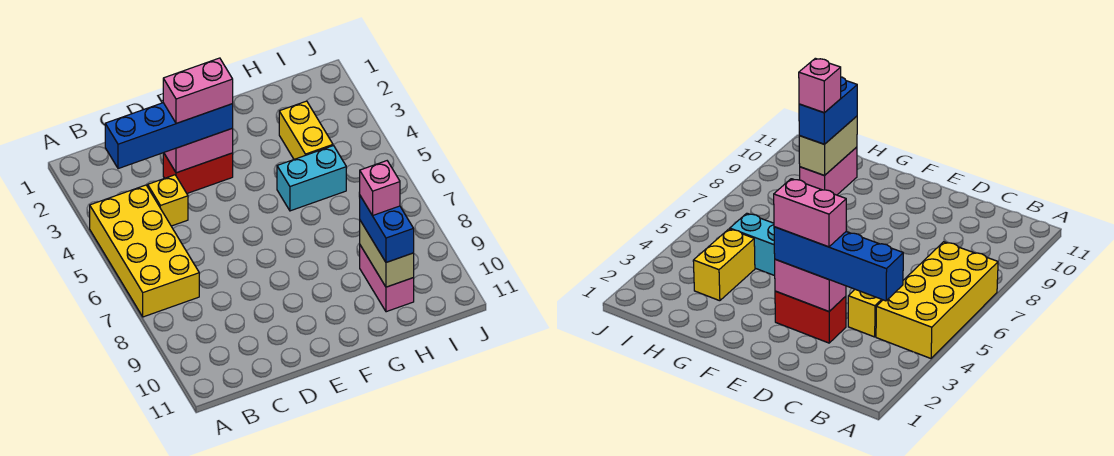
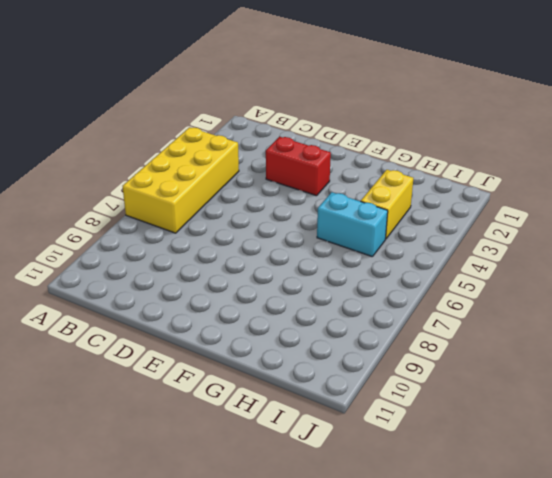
none -> yellow 1x1 brick [148,175,188,226]
none -> pink 1x2 brick [360,245,414,312]
none -> pink 1x2 brick [164,128,233,173]

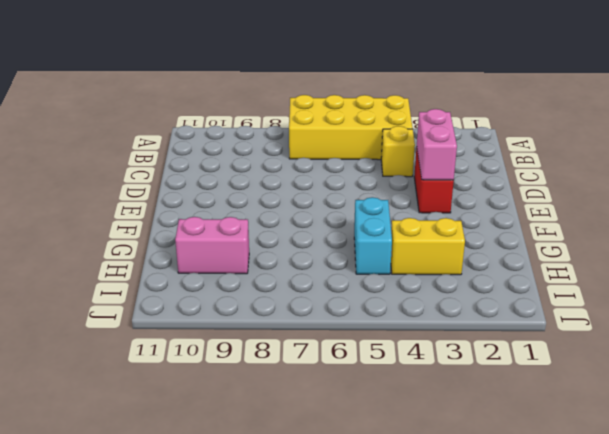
none -> tan 1x2 brick [360,221,414,287]
none -> blue 1x4 brick [105,103,233,169]
none -> blue 1x2 brick [360,196,414,262]

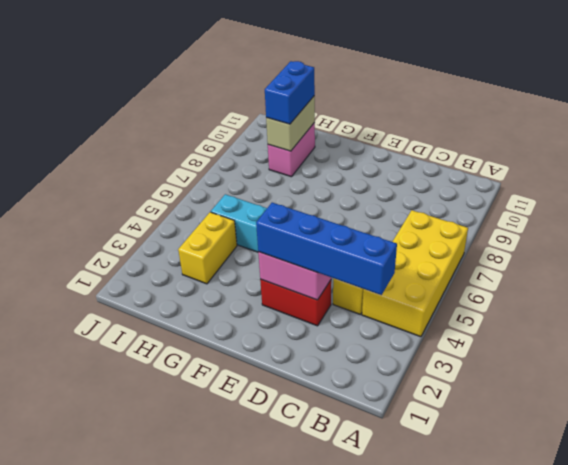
none -> pink 1x2 brick [163,58,233,124]
none -> pink 1x1 brick [360,161,400,215]

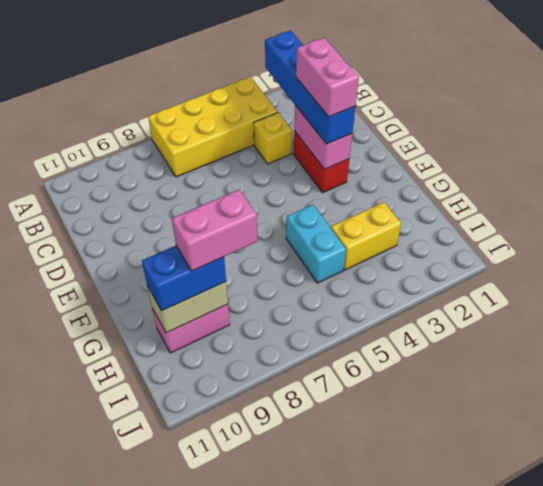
pink 1x2 brick [172,189,257,271] -> pink 1x1 brick [360,161,400,215]

